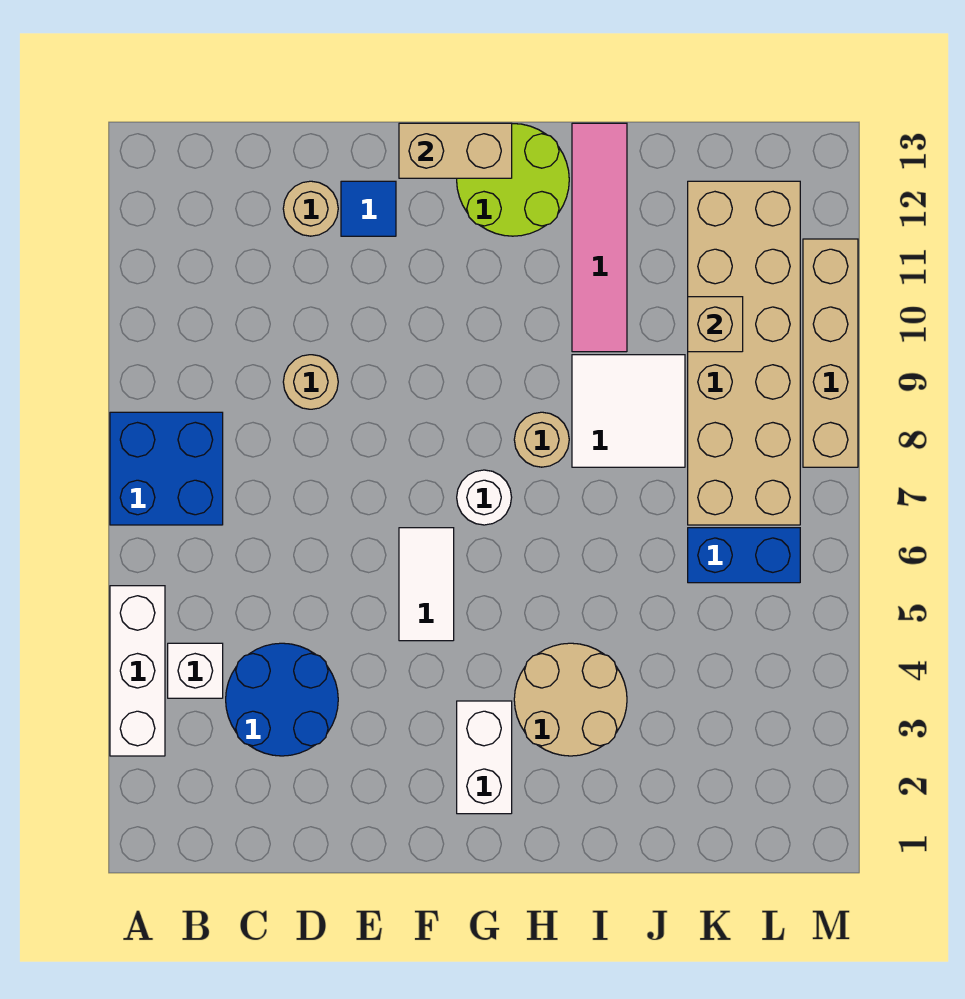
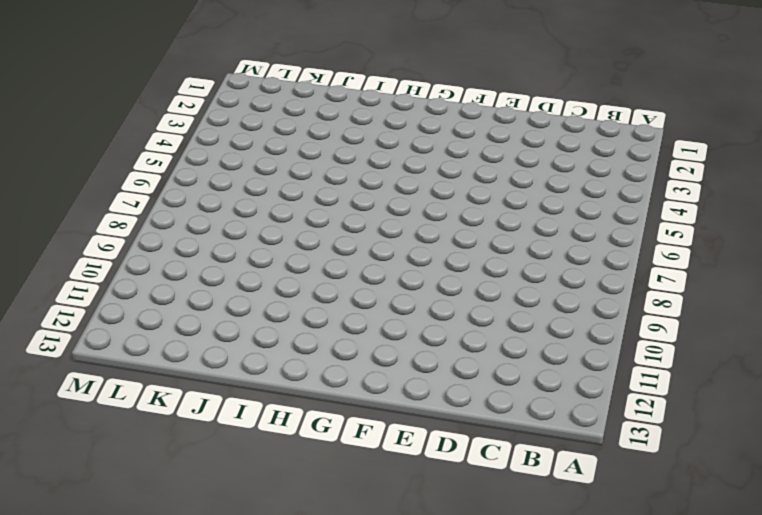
none -> white 1x3 brick [110,586,165,756]
none -> blue 2x2 brick [110,412,223,525]
none -> white 1x1 brick [168,643,223,698]

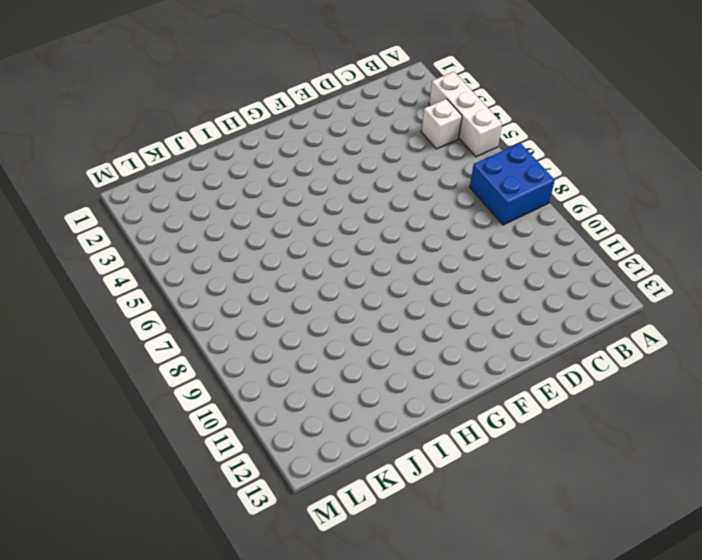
none -> blue 2x2 round brick [226,643,338,756]
none -> tan 1x1 round brick [283,355,338,409]
none -> tan 1x1 round brick [283,181,338,236]

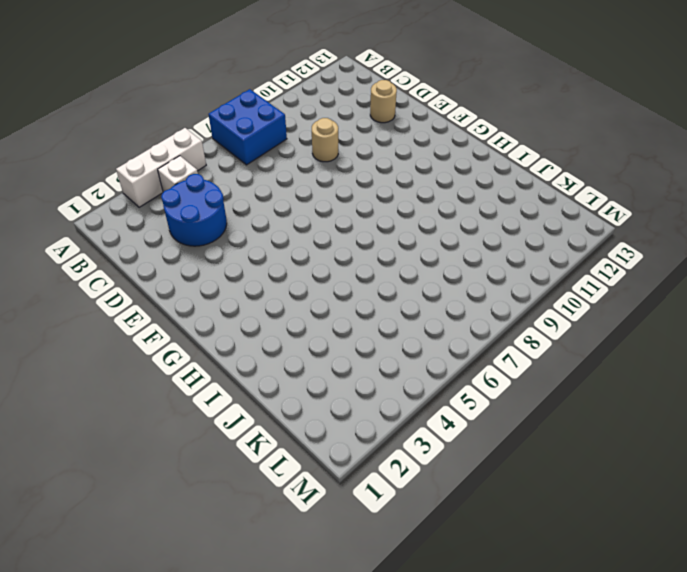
none -> blue 1x1 tile [341,181,396,236]
none -> white 1x2 tile [399,528,454,641]
none -> white 1x2 brick [457,701,512,814]

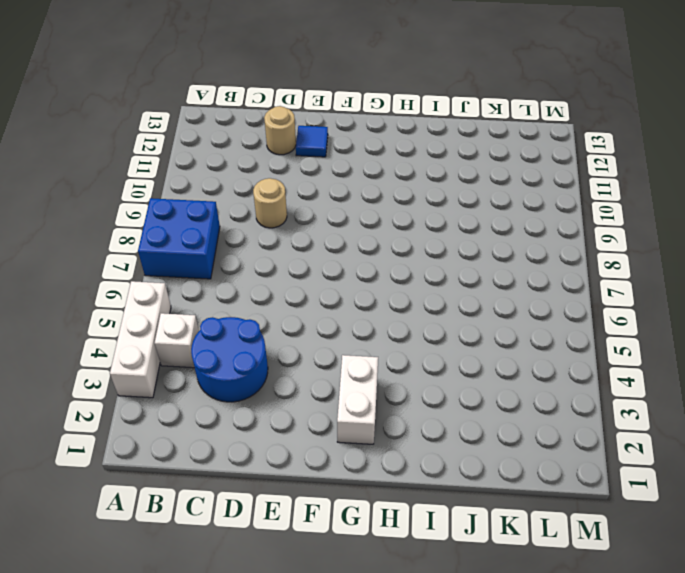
none -> white 1x2 tile [399,528,454,641]
none -> white 1x1 round brick [457,470,512,525]
none -> lime 2x2 round brick [457,124,569,236]

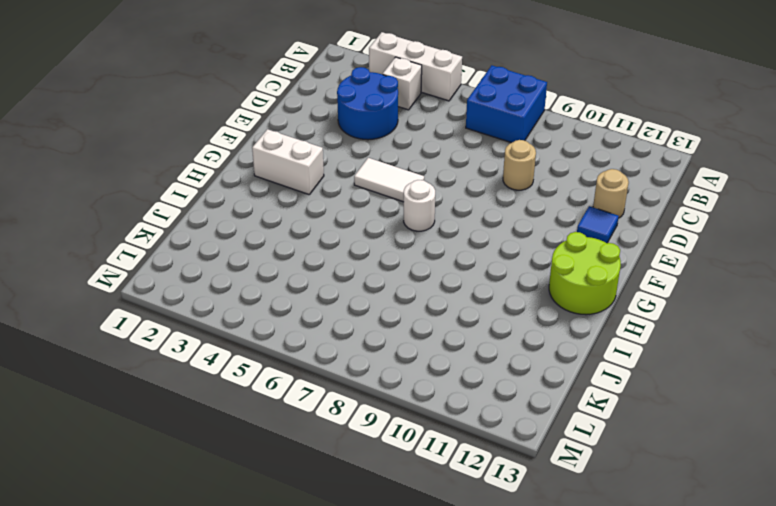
none -> tan 2x2 round brick [514,643,627,756]
none -> tan 1x1 round brick [514,412,569,467]
none -> white 2x2 tile [572,355,685,467]

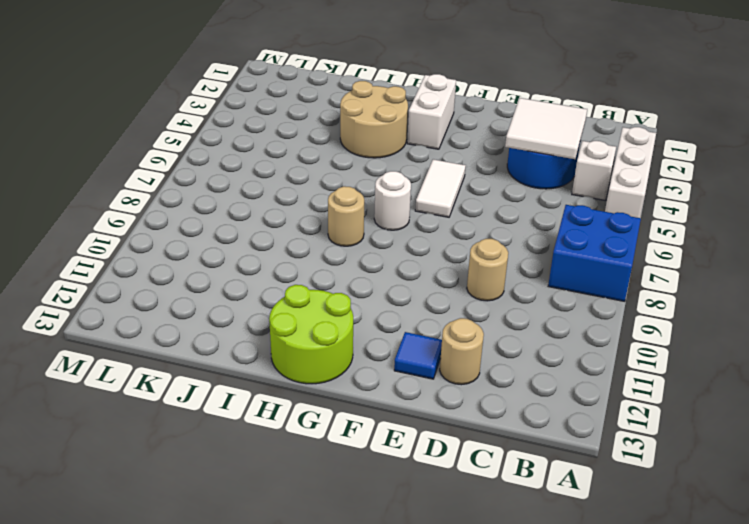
white 2x2 tile [505,98,587,159] -> white 2x2 tile moved to [572,355,685,467]
none -> pink 1x4 tile [572,123,627,352]
none -> blue 1x2 brick [688,528,800,583]
none -> tan 2x6 brick [688,181,800,525]

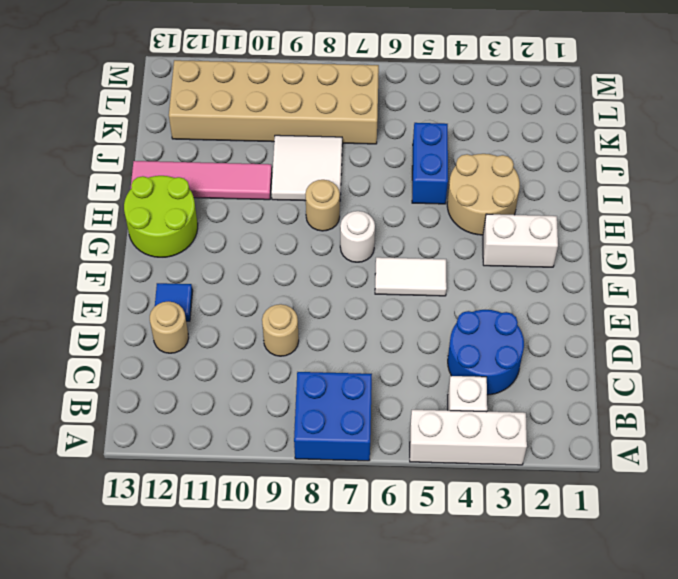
blue 1x2 brick [412,123,448,204] -> blue 1x2 brick moved to [688,528,800,583]
none -> tan 1x4 brick [803,239,858,467]
none -> tan 1x2 brick [399,123,512,178]
none -> tan 1x1 brick [688,297,743,352]

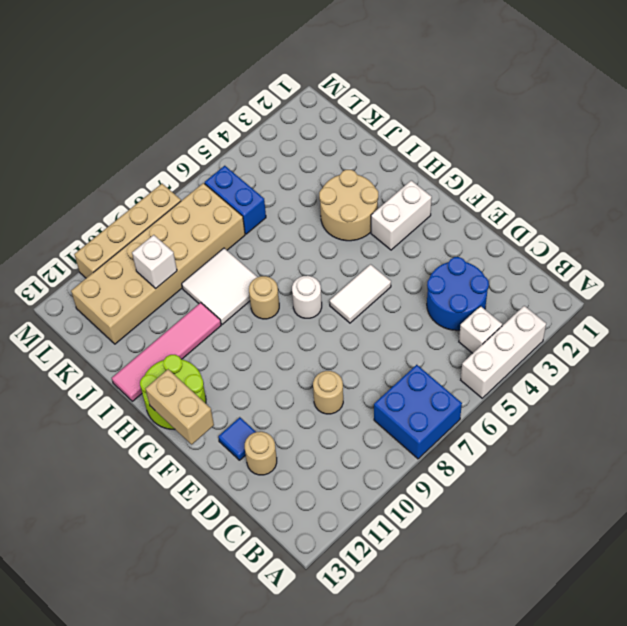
white 1x1 brick [132,235,177,288] -> tan 1x1 brick [688,297,743,352]

